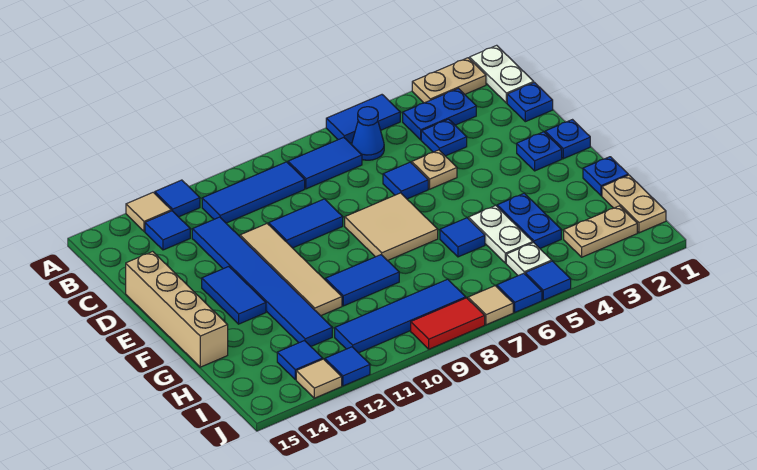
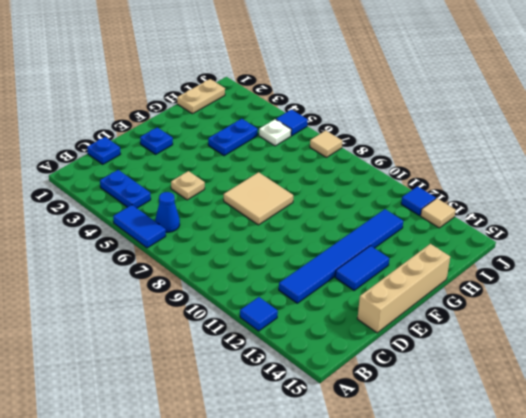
none -> white 1x2 plate [470,45,534,103]
none -> tan 1x2 plate [412,58,486,103]
none -> tan 1x1 tile [126,192,171,231]
none -> blue 1x2 tile [288,137,362,189]

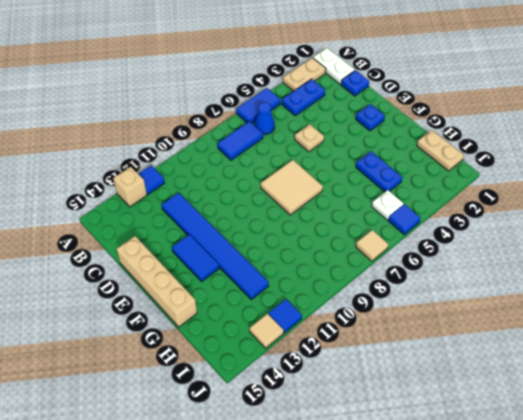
tan 1x1 brick [113,167,147,207] -> tan 1x1 tile [126,192,171,231]
none -> blue 1x3 tile [202,162,305,223]
none -> blue 1x1 tile [145,211,190,250]
none -> blue 1x1 plate [421,119,467,156]
none -> blue 1x1 tile [383,162,428,199]

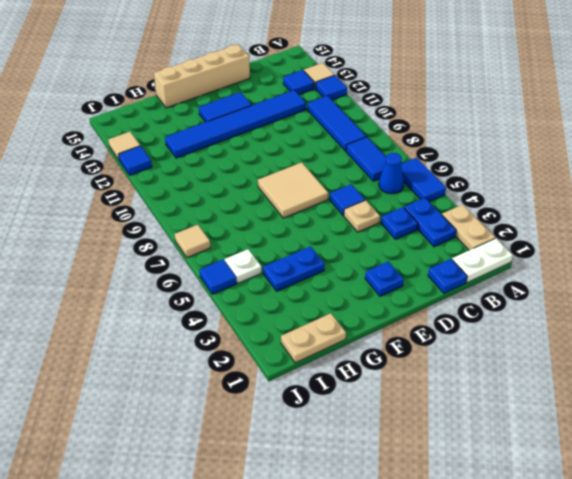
none -> blue 1x2 tile [269,199,343,248]
none -> tan 1x4 tile [240,224,342,316]
none -> blue 1x1 plate [545,120,590,159]
none -> blue 1x1 plate [583,157,628,196]

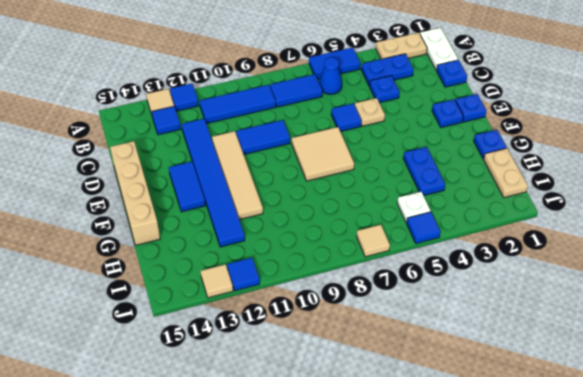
none -> white 1x2 plate [469,206,533,263]
none -> blue 1x1 tile [440,218,485,257]
none -> blue 1x2 tile [325,255,399,306]
none -> tan 1x2 plate [564,206,637,257]

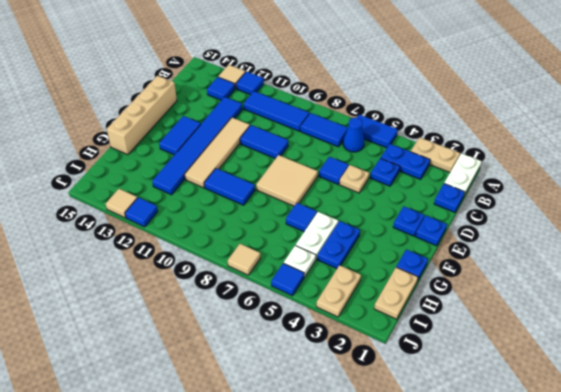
tan 1x2 plate [316,265,361,317] -> tan 1x2 plate turned to [564,206,637,257]
none -> blue 1x4 tile [335,279,466,353]
none -> blue 1x1 tile [277,341,323,380]
none -> blue 1x1 tile [497,273,542,312]
none -> red 1x2 tile [411,298,485,349]

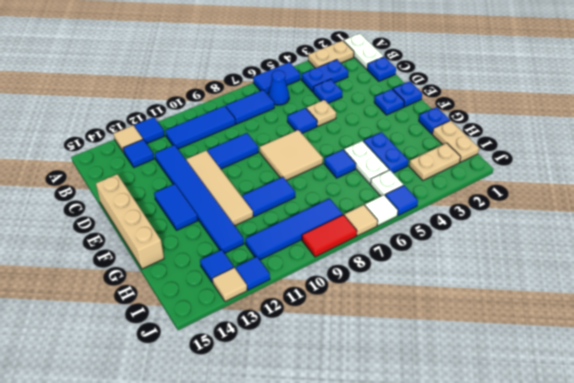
white 1x1 tile [365,195,398,226] -> blue 1x1 tile [497,273,542,312]

